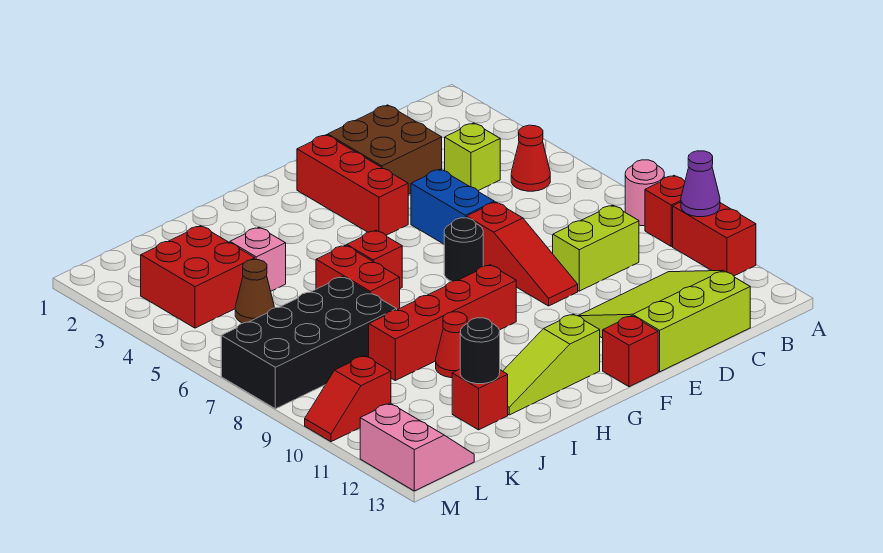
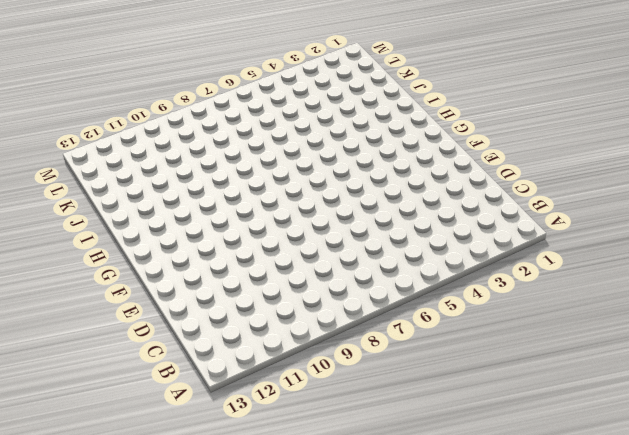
none -> pink 1x1 round brick [625,160,664,226]
none -> red 1x1 brick [645,176,685,246]
none -> red 1x2 brick [673,202,756,276]

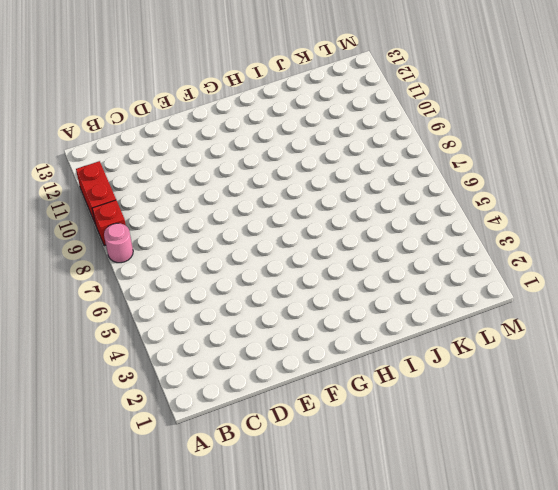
none -> red 1x1 cone [511,125,550,191]
none -> lime 1x1 brick [445,123,500,191]
none -> lime 1x2 brick [553,205,639,291]

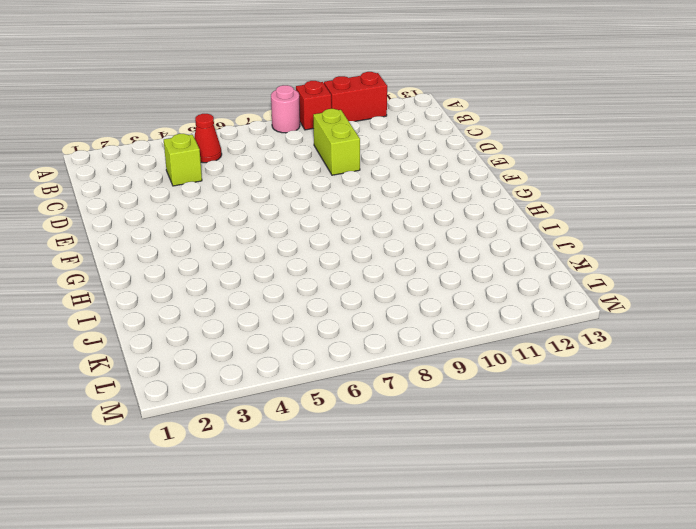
none -> lime 3x3 slope [579,270,750,372]
none -> brown 2x2 brick [328,105,442,195]
none -> blue 1x2 brick [411,169,494,244]

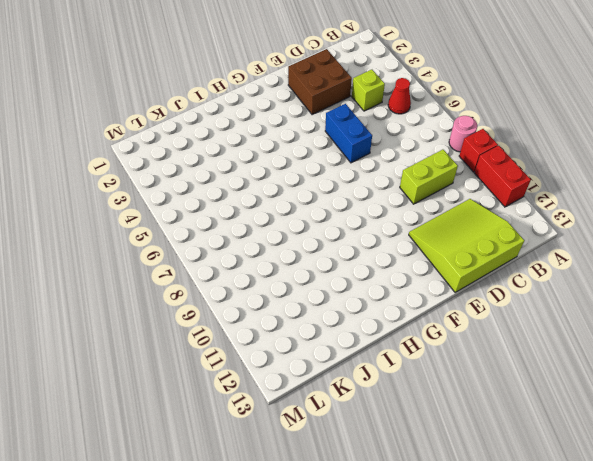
none -> red 1x3 slope [467,202,578,306]
none -> red 1x3 brick [297,135,408,235]
none -> black 1x1 round brick [444,218,483,282]

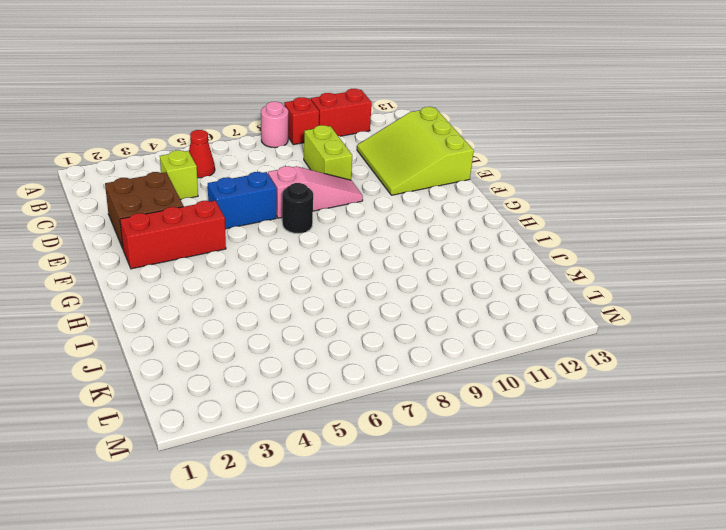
pink 1x3 slope [268,166,363,218] -> red 1x3 slope [467,202,578,306]
none -> red 1x1 brick [603,316,658,387]
none -> red 1x4 brick [369,265,516,380]
none -> lime 1x3 slope [503,314,600,415]

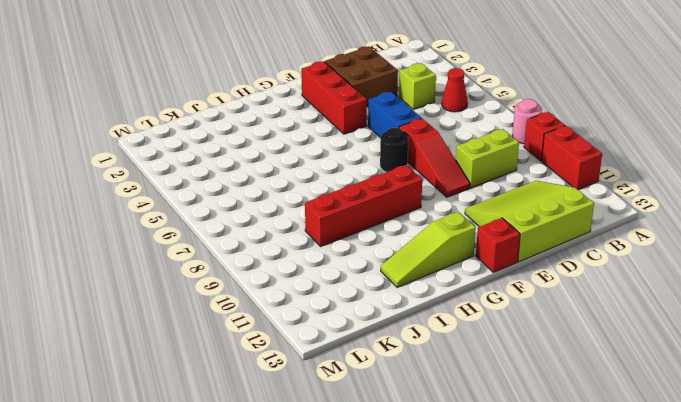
none -> red 1x1 brick [346,230,402,288]
none -> red 1x2 brick [316,245,400,310]
none -> red 1x1 cone [436,312,467,378]

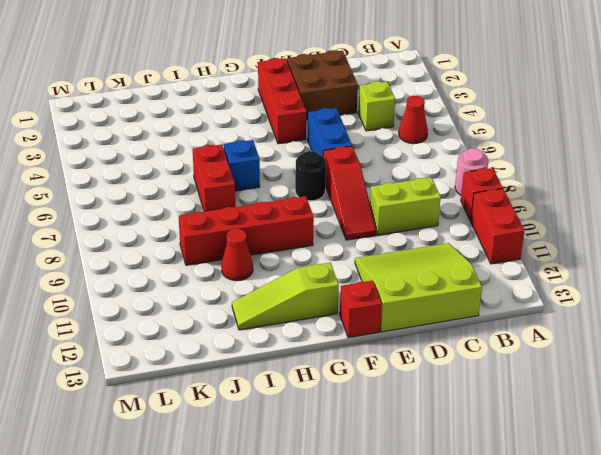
blue 1x1 brick [224,140,260,191] -> red 1x1 brick [346,230,402,288]
none -> pink 1x1 brick [230,227,286,291]
none -> black 2x4 brick [221,277,397,409]
none -> red 1x1 brick [452,369,508,430]

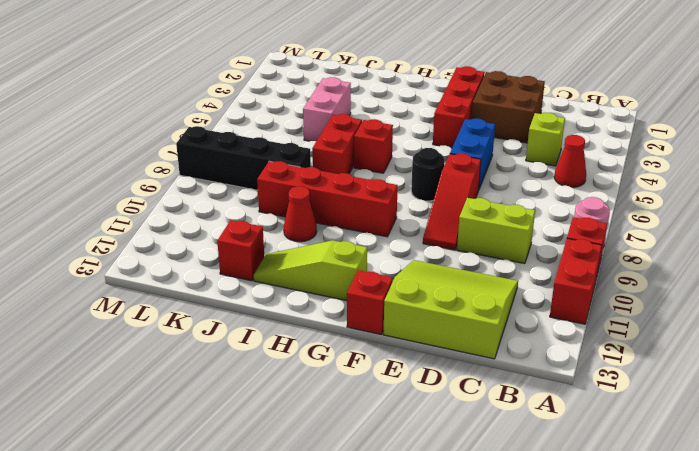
pink 1x2 brick [303,77,351,141] -> pink 1x1 brick [230,227,286,291]
black 1x4 brick [176,126,311,190] -> black 2x4 brick [221,277,397,409]
none -> red 2x2 brick [141,226,255,328]
none -> brown 1x1 cone [235,260,274,323]
none -> red 1x2 slope [305,356,391,442]

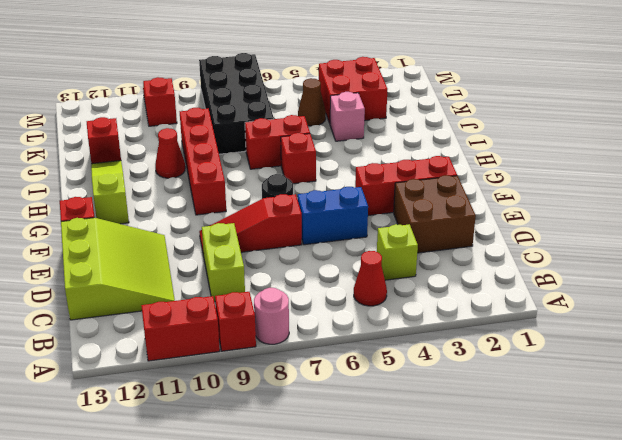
none -> pink 2x2 slope [360,403,474,491]
none -> purple 1x1 cone [681,151,720,217]
none -> black 1x1 round brick [460,318,500,384]

